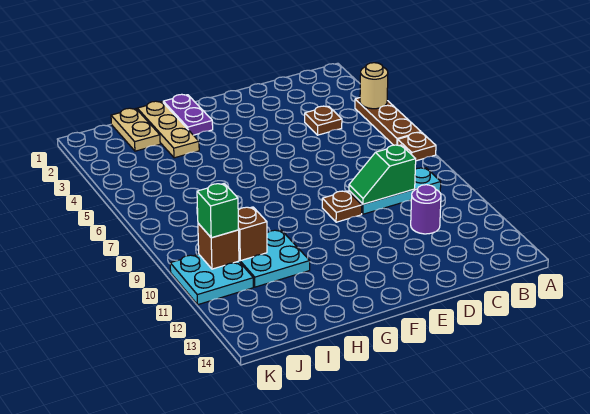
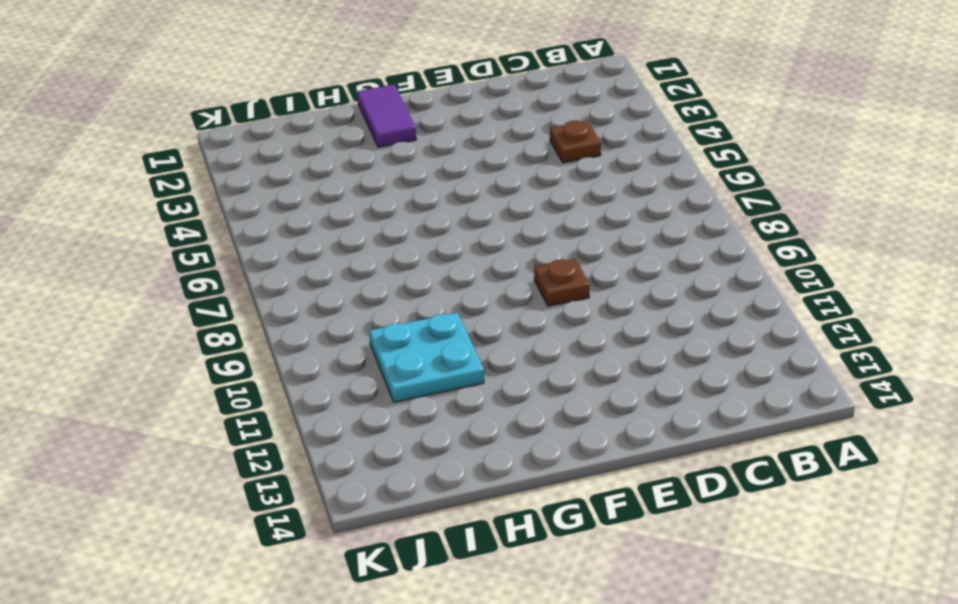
purple 1x2 tile [357,84,416,147] -> purple 1x2 plate [163,94,213,135]
none -> brown 1x3 plate [355,98,421,145]
none -> brown 1x1 plate [398,132,436,161]
none -> cyan 1x3 plate [349,168,441,214]

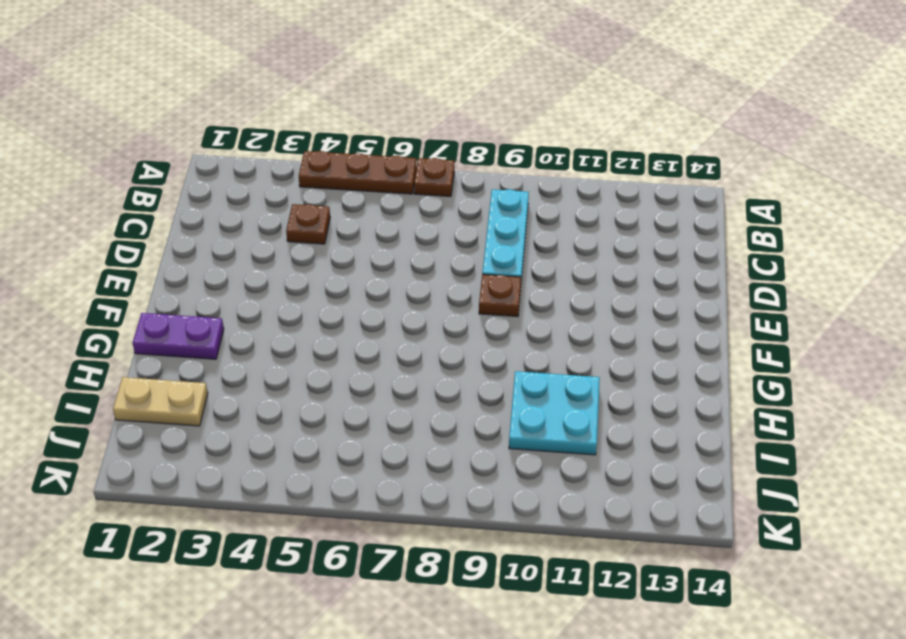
none -> purple 1x1 round brick [411,185,441,234]
none -> tan 1x3 plate [137,101,199,158]
none -> cyan 2x2 plate [170,254,253,305]

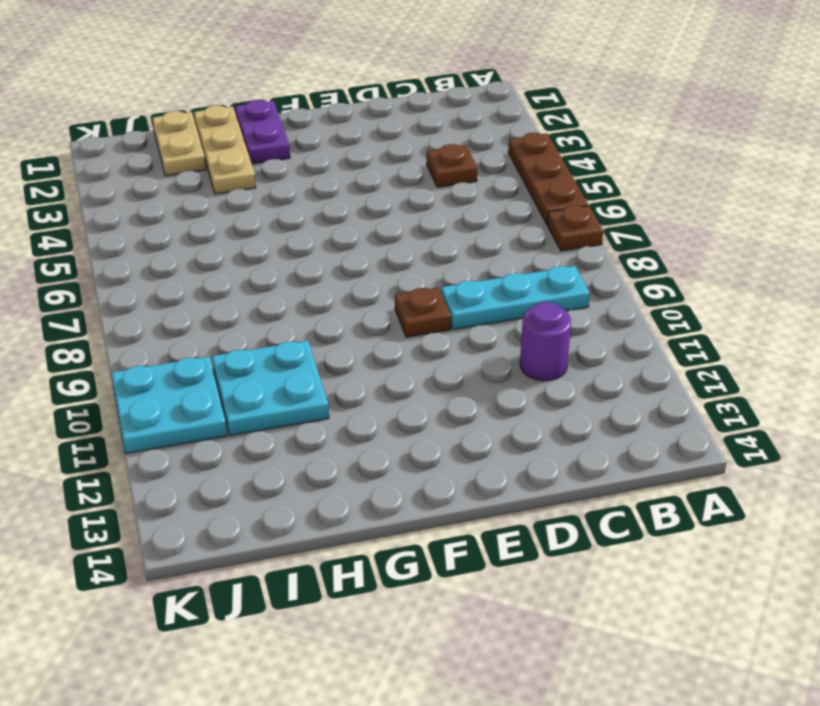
none -> tan 1x1 round brick [360,63,388,109]
none -> green 1x2 slope [349,145,416,204]
none -> brown 1x1 brick [238,207,267,261]

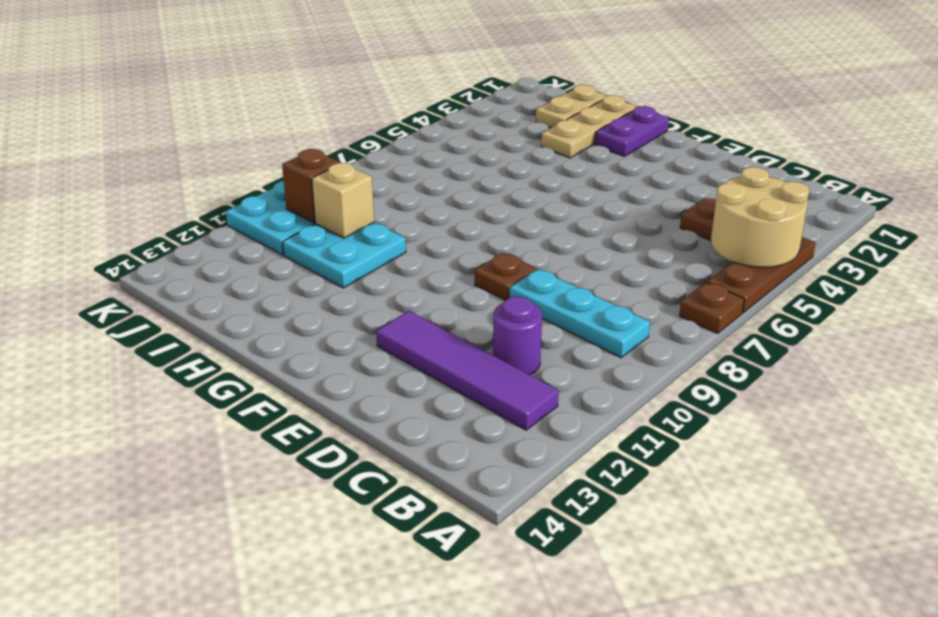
tan 2x2 round brick [711,167,810,267] -> tan 1x1 round brick [360,63,388,109]
purple 1x4 tile [376,311,559,430] -> none
tan 1x1 brick [312,163,374,238] -> brown 1x1 brick [238,207,267,261]
none -> green 1x2 slope [349,145,416,204]
none -> green 1x1 brick [197,184,238,238]

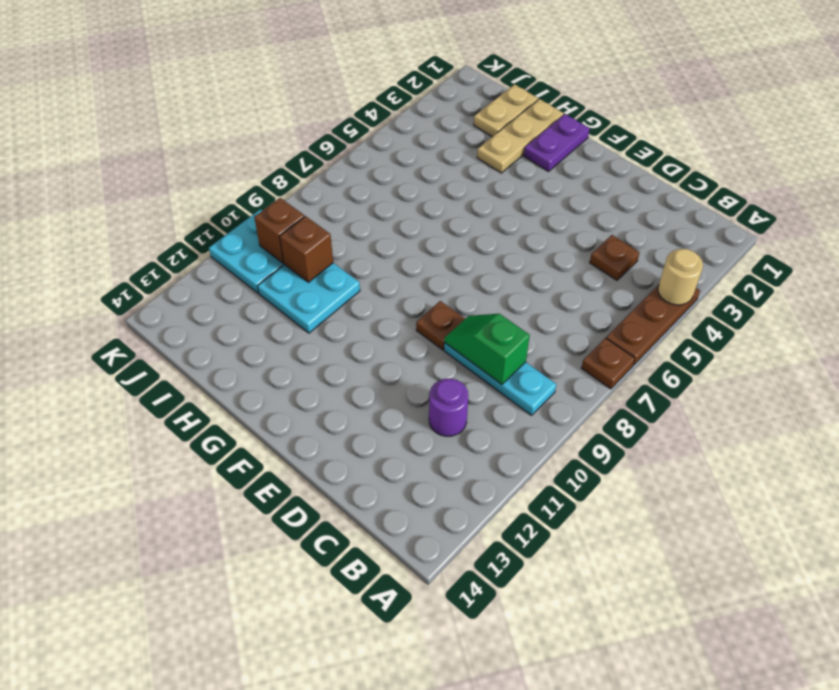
none -> green 1x1 brick [197,184,238,238]

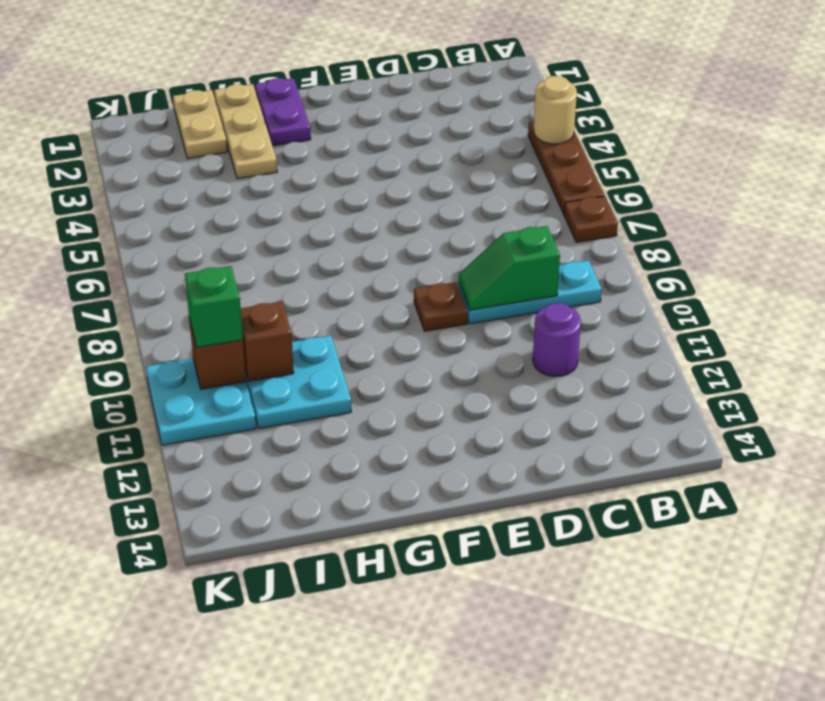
none -> brown 1x1 plate [305,106,342,135]

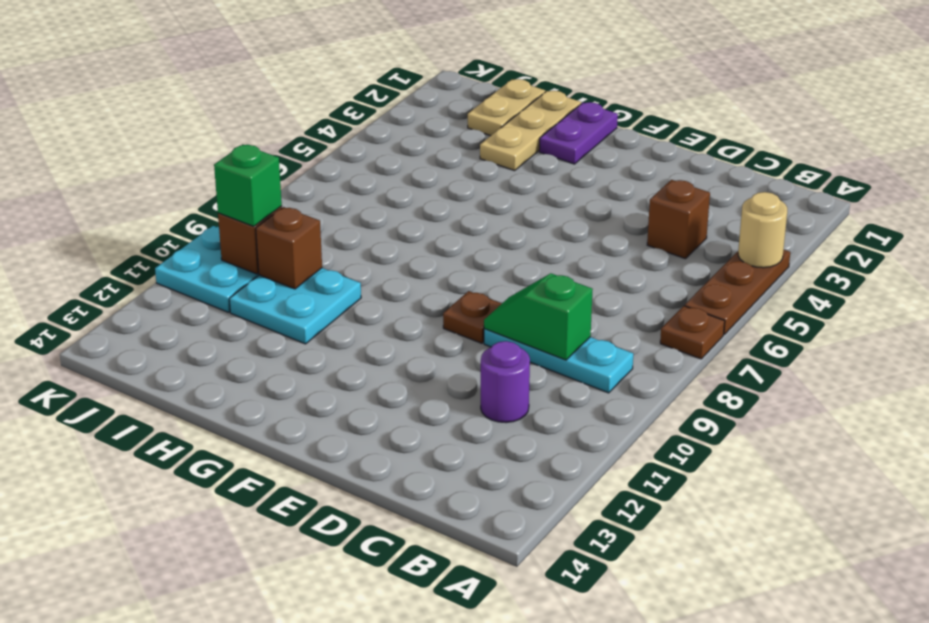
brown 1x1 brick [647,180,710,259] -> brown 1x1 plate [305,106,342,135]

